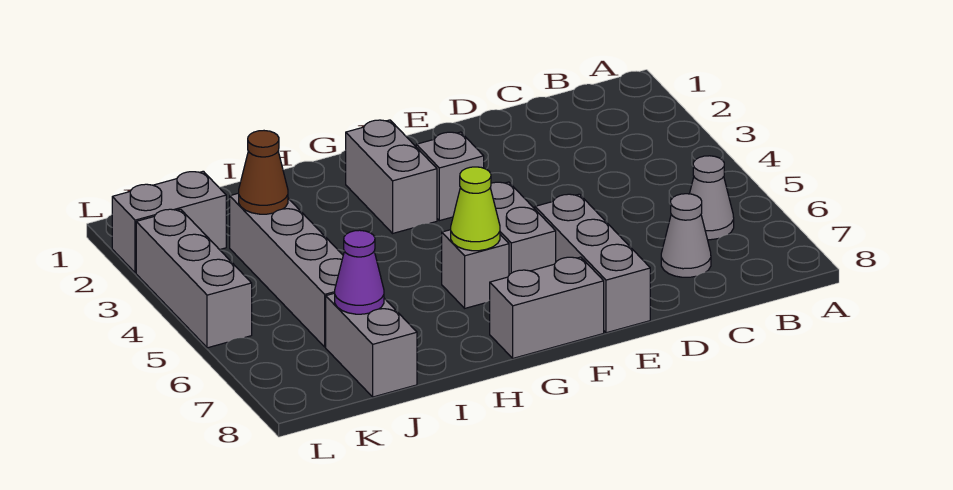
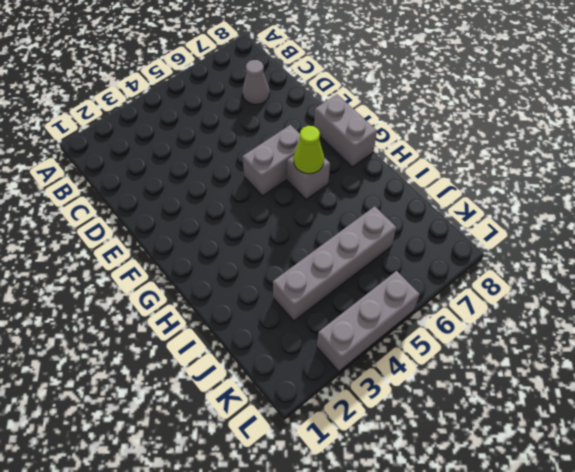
none -> grey 1x1 cone [690,156,734,240]
none -> grey 1x3 brick [535,194,650,333]
none -> grey 1x1 brick [416,132,484,221]

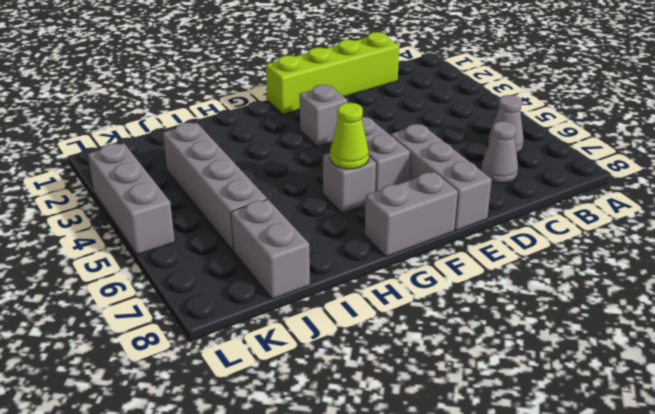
lime 1x4 brick [266,32,399,114] -> none
none -> grey 1x2 brick [346,120,437,233]
none -> grey 1x2 brick [112,171,226,273]
none -> brown 1x1 cone [239,131,288,214]

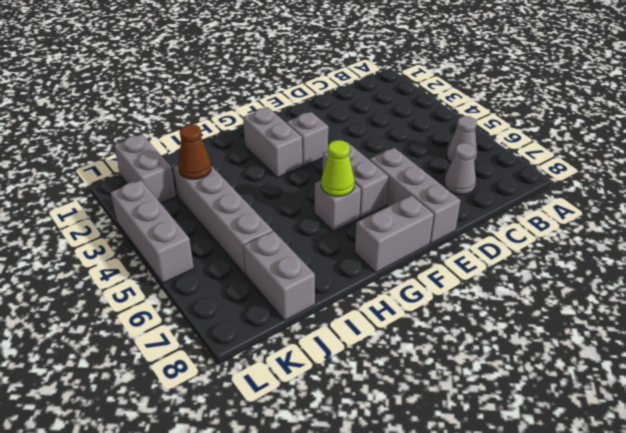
grey 1x2 brick [114,134,176,203] -> grey 1x2 brick turned to [112,171,226,273]
none -> purple 1x1 cone [335,230,384,314]

